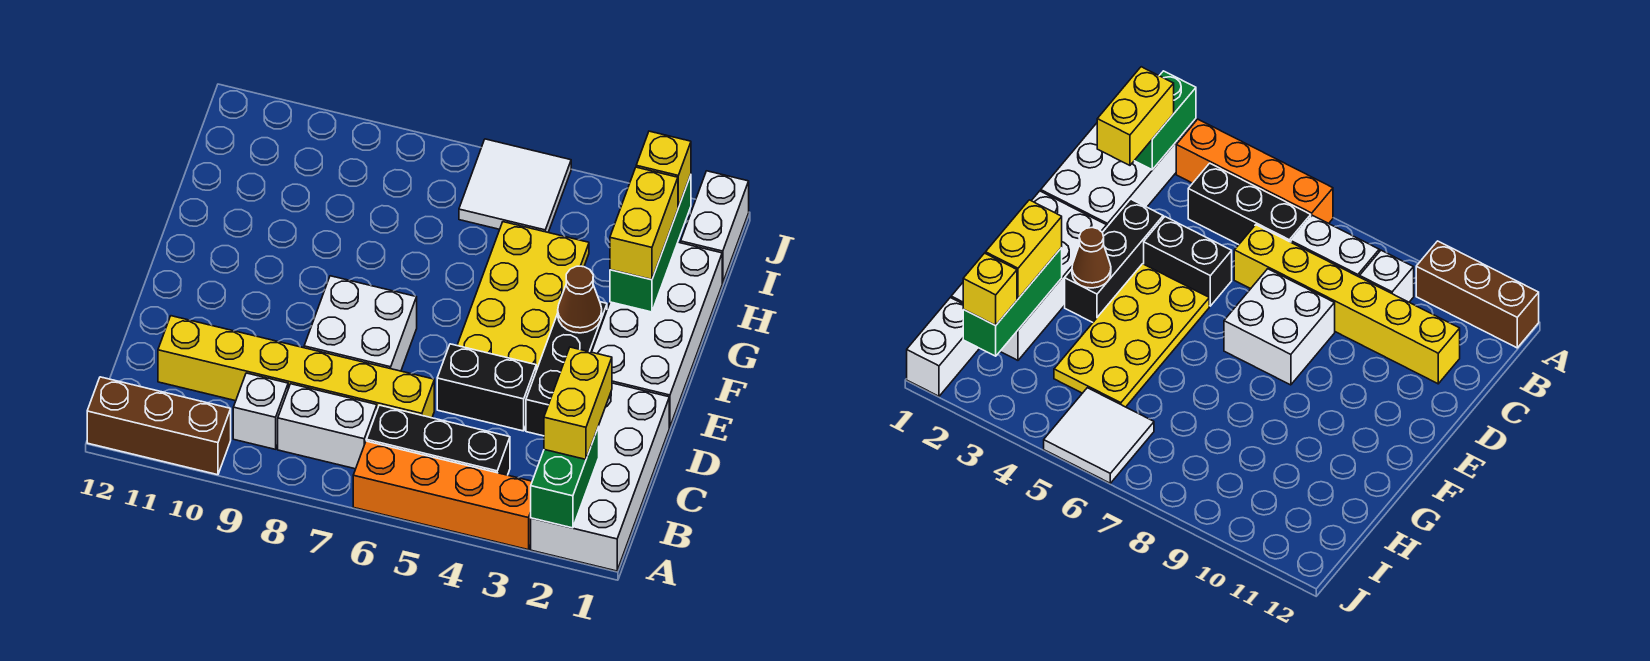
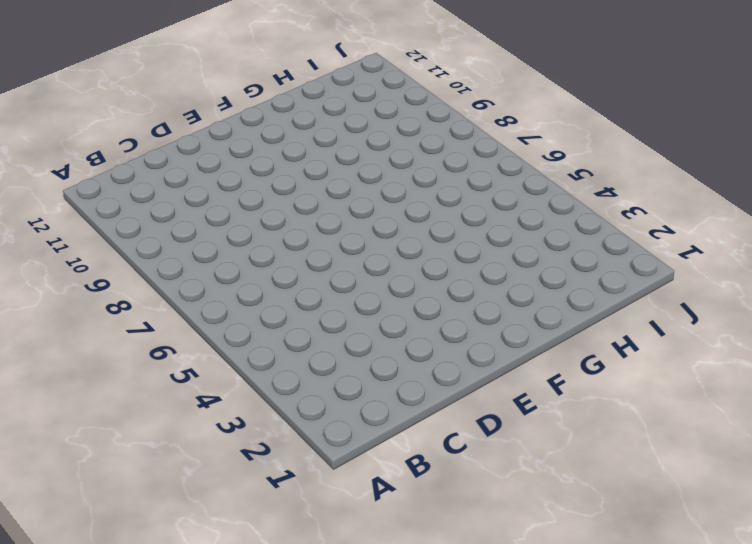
none -> white 2x4 brick [531,383,669,571]
none -> orange 1x4 brick [353,441,532,550]
none -> brown 1x3 brick [87,377,231,475]

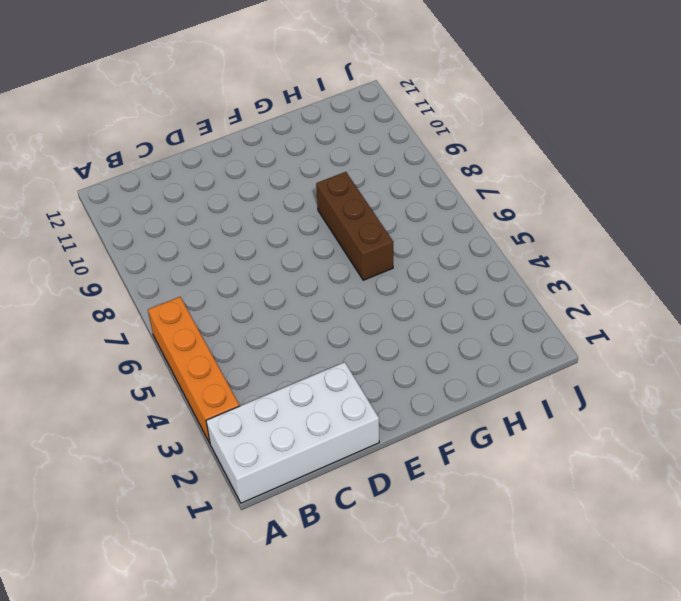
brown 1x3 brick [316,172,393,280] -> brown 1x3 brick moved to [87,377,231,475]
none -> black 1x3 brick [367,405,510,475]
none -> white 1x2 brick [278,384,377,469]
none -> white 1x1 brick [233,373,288,449]

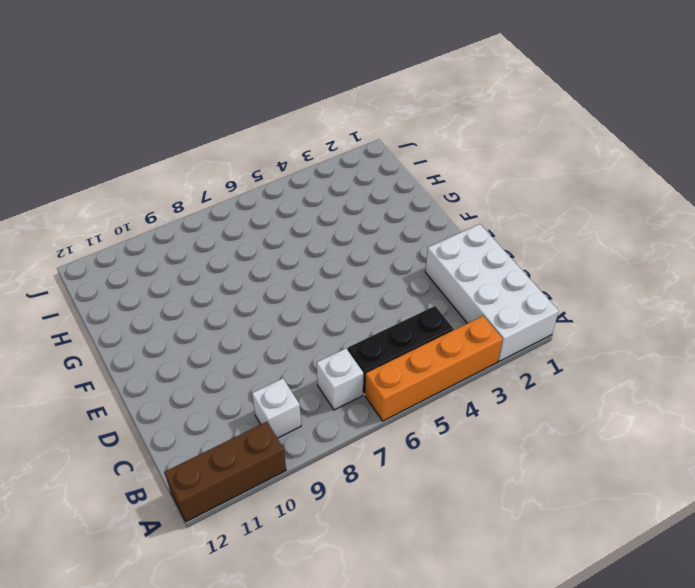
white 1x1 brick [317,348,363,410] -> white 1x2 brick [278,384,377,469]
none -> yellow 1x6 brick [158,316,434,418]
none -> black 1x3 brick [526,302,607,436]
none -> black 1x2 brick [437,344,536,431]

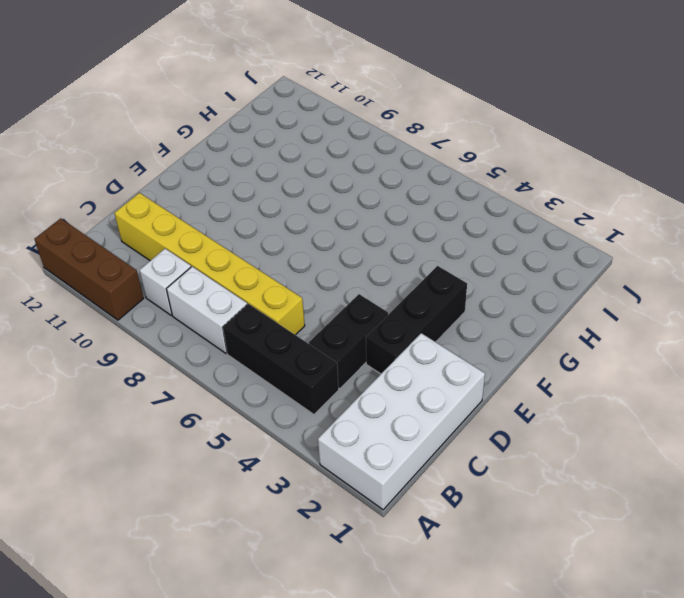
black 1x2 brick [309,294,388,389] -> black 1x2 brick turned to [437,344,536,431]
none -> orange 1x4 brick [353,441,532,550]
none -> white 2x2 brick [304,276,417,371]
none -> white 2x4 brick [592,242,722,427]

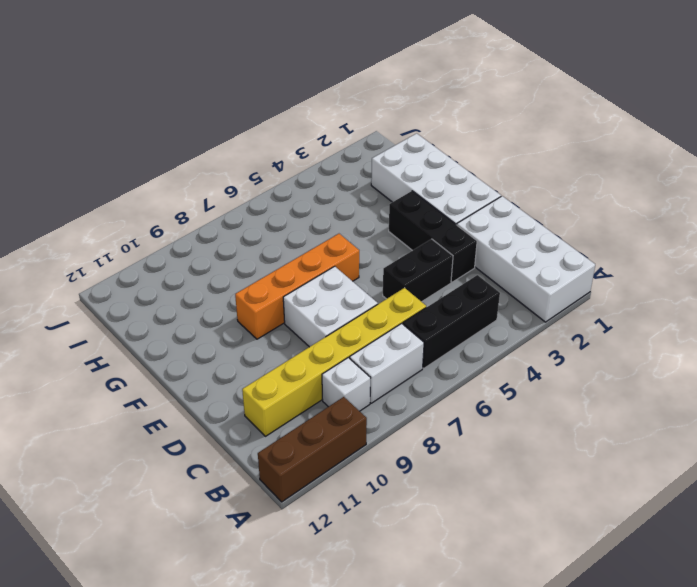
orange 1x4 brick [235,234,359,339] -> orange 1x4 brick moved to [353,441,532,550]
none -> yellow 2x4 plate [457,222,589,370]
none -> white 1x2 brick [681,171,749,283]
none -> white 2x2 tile [459,139,571,232]

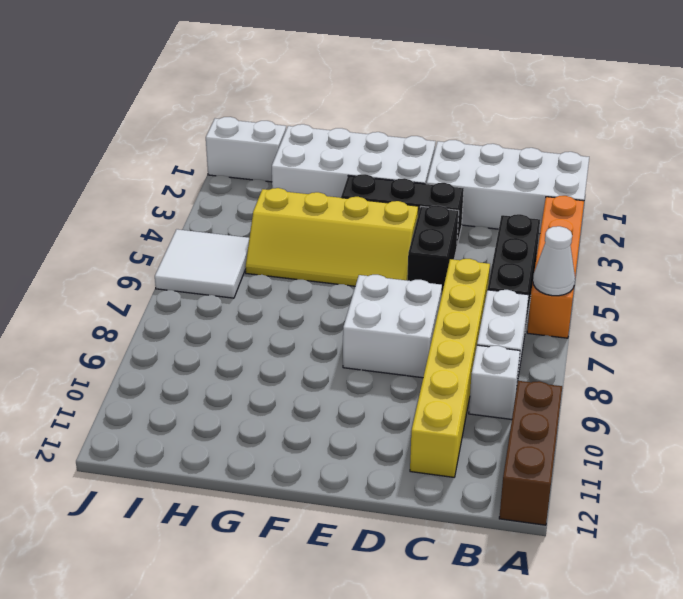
white 1x1 cone [533,226,575,296] -> none
yellow 2x4 slope [245,188,418,286] -> yellow 2x4 plate [457,222,589,370]
none -> green 1x2 brick [531,427,599,528]
none -> brown 1x1 cone [558,266,602,333]
none -> green 1x3 brick [610,175,691,312]

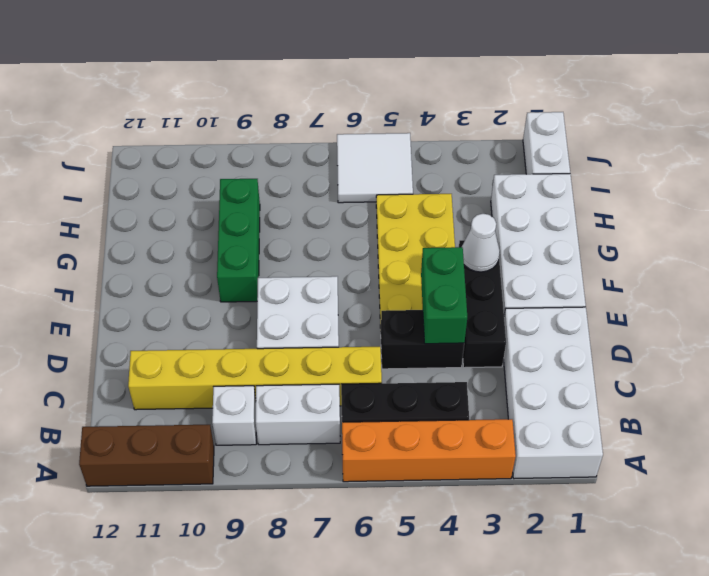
green 1x2 brick [421,247,467,344] -> green 1x2 brick moved to [531,427,599,528]
white 1x1 cone [462,214,500,272] -> brown 1x1 cone [558,266,602,333]
green 1x3 brick [217,179,260,302] -> green 1x3 brick moved to [610,175,691,312]
none -> yellow 1x2 brick [544,347,612,459]
none -> yellow 1x2 brick [610,167,678,280]
none -> yellow 1x1 brick [636,131,691,207]

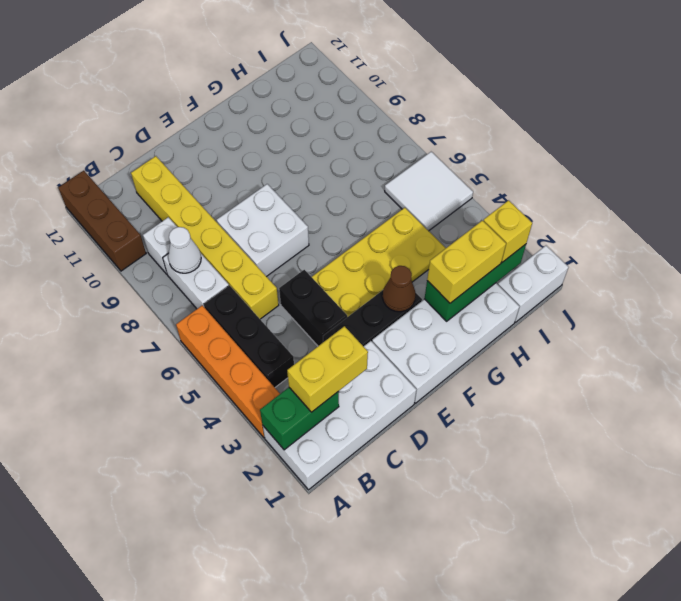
white 1x1 cone [168,227,201,273] -> none

